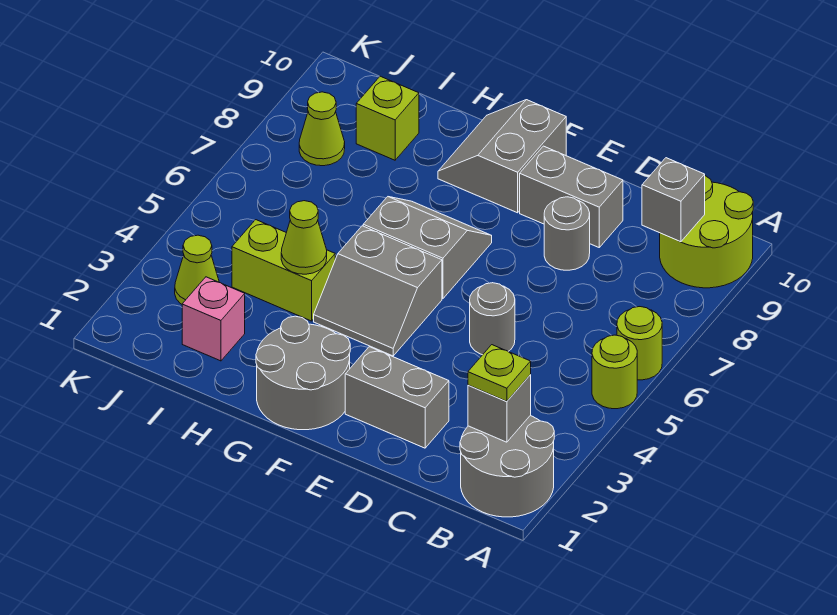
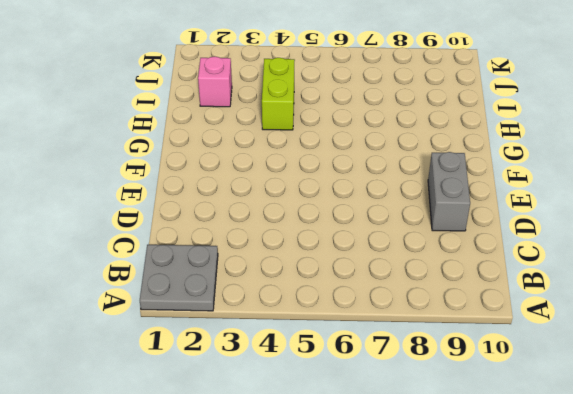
grey 2x2 plate [140,245,218,311] -> grey 2x2 round brick [460,416,554,517]
none -> lime 1x1 round brick [592,335,637,409]
none -> lime 1x1 round brick [617,307,662,380]
none -> lime 2x2 round brick [660,176,753,288]

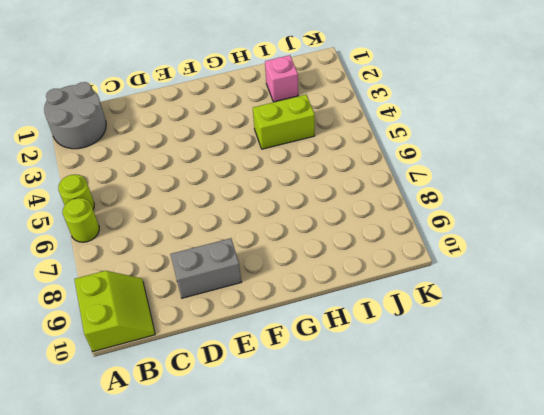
lime 2x2 slope [74,271,155,352] -> lime 2x2 round brick [660,176,753,288]
none -> grey 1x2 brick [345,347,449,448]
none -> grey 1x1 round brick [470,283,515,355]
none -> grey 1x1 round brick [544,197,590,270]

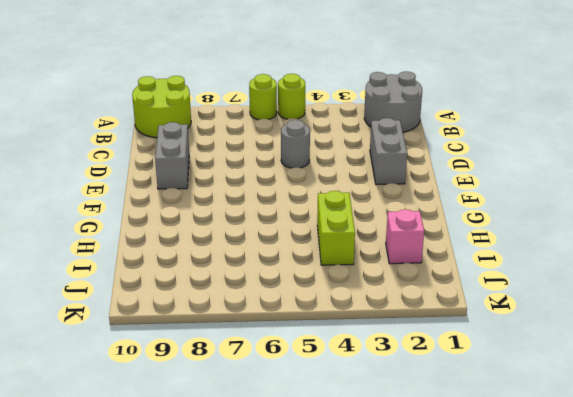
none -> grey 1x1 round brick [544,197,590,270]
none -> grey 2x2 round brick [256,316,350,430]
none -> grey 2x2 slope [314,226,442,356]

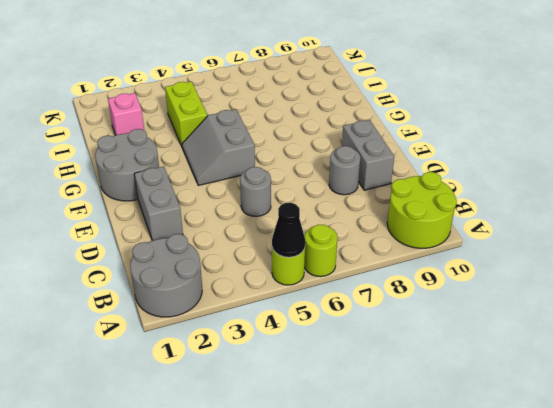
black 1x1 cone [272,203,305,257] -> none
none -> grey 2x2 slope [363,197,492,299]
none -> grey 2x2 slope [438,100,566,213]
none -> lime 1x1 brick [356,76,419,160]

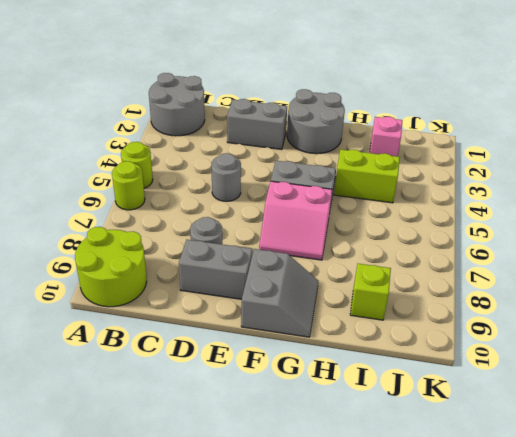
pink 2x2 slope [259,181,332,260] -> grey 2x2 slope [363,197,492,299]
none -> lime 1x1 cone [175,235,219,304]
none -> lime 1x1 cone [299,92,345,166]
none -> grey 1x1 brick [468,375,531,442]

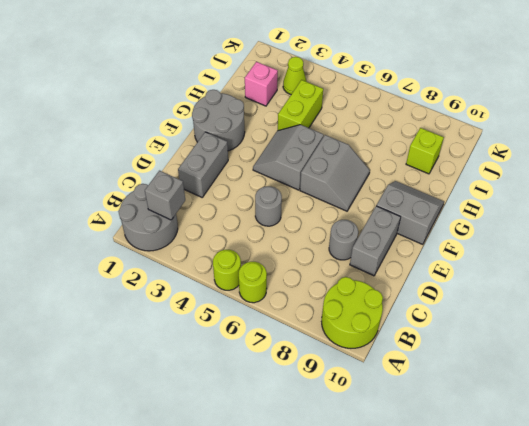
none -> lime 1x1 cone [299,92,345,166]
none -> grey 1x1 brick [642,158,705,242]
none -> lime 1x1 cone [281,201,327,274]

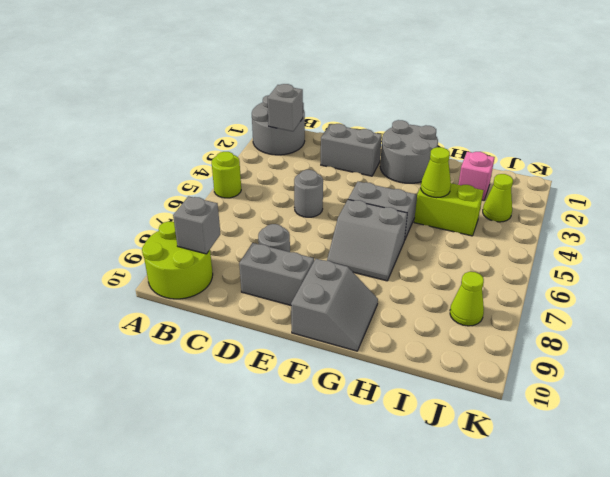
none -> lime 1x1 round brick [617,307,662,380]
none -> lime 1x1 brick [356,76,419,160]
none -> lime 1x1 plate [468,345,531,402]

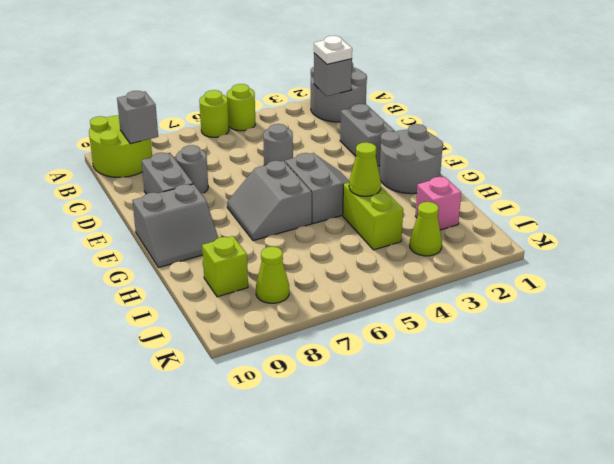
white 1x1 plate [314,36,352,64] -> lime 1x1 plate [468,345,531,402]

